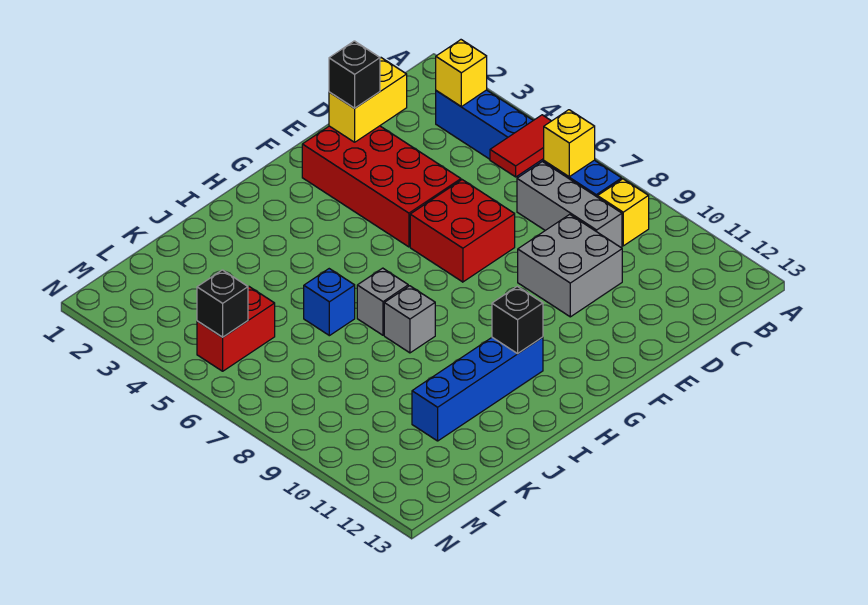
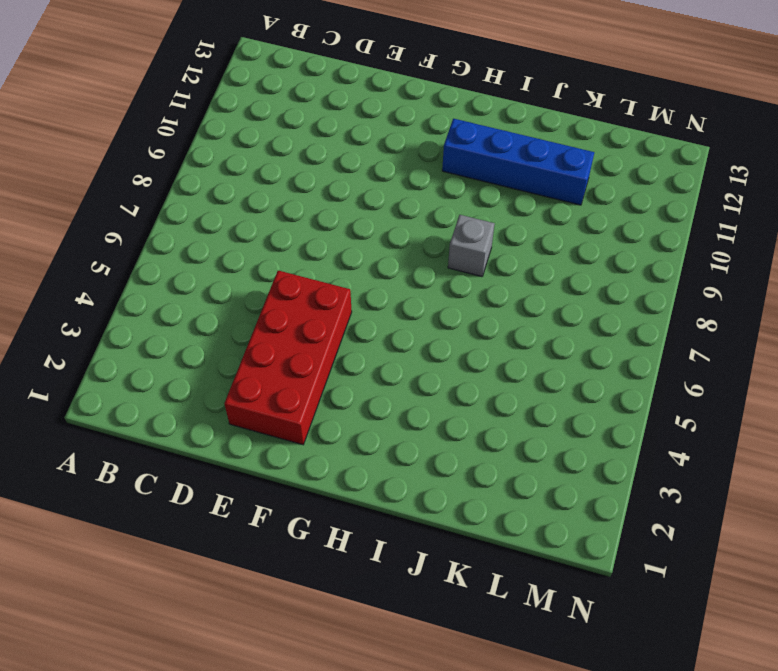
none -> blue 1x6 brick [436,90,622,197]
none -> yellow 1x1 brick [598,179,649,246]
none -> grey 1x3 brick [517,162,622,247]

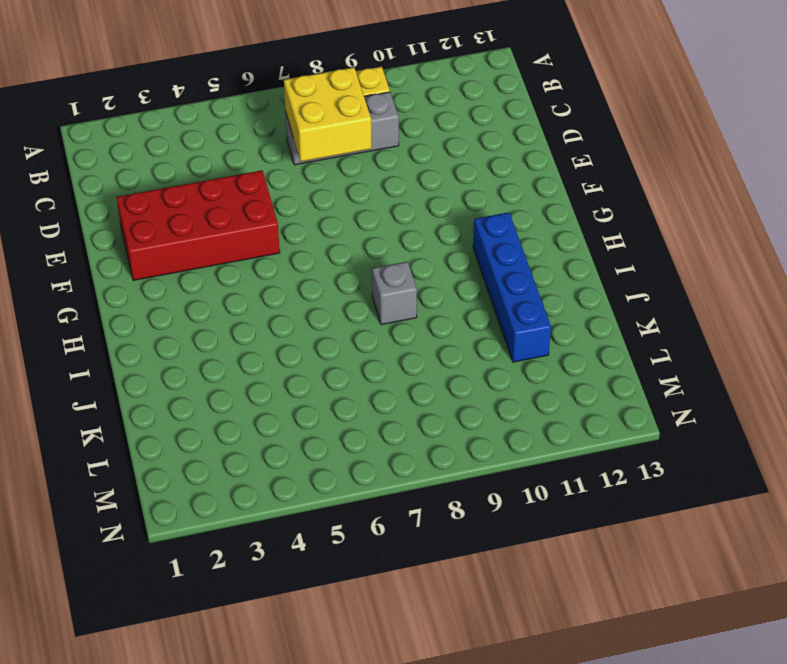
yellow 2x2 brick [284,67,372,162] -> none
none -> blue 1x6 brick [436,90,622,197]
none -> grey 2x2 brick [518,214,622,317]
none -> red 2x2 brick [410,180,515,282]

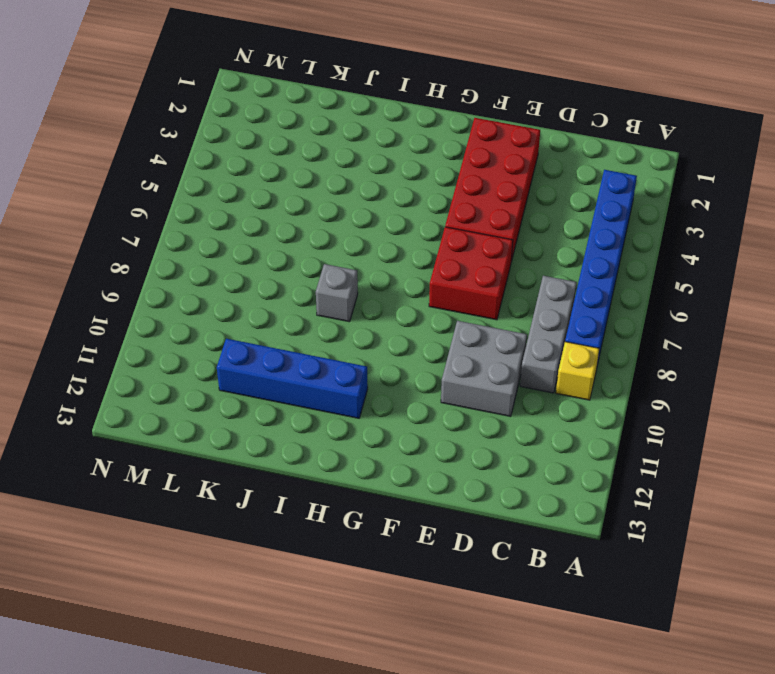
none -> grey 1x1 brick [357,268,408,335]
none -> blue 1x1 brick [304,269,355,336]
none -> red 1x2 brick [197,287,275,371]

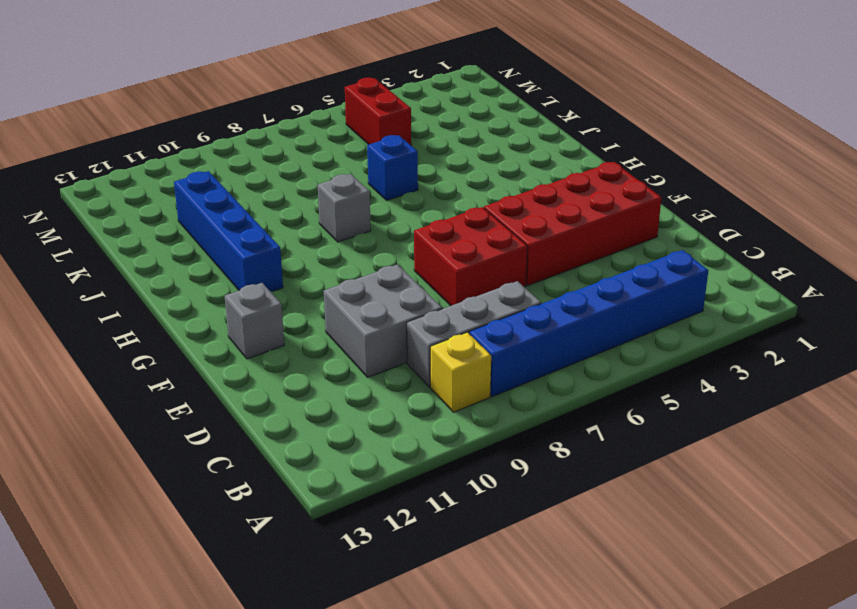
grey 1x1 brick [225,283,284,359] -> grey 1x1 brick moved to [357,268,408,335]
none -> yellow 1x1 brick [436,40,487,107]
none -> red 1x2 tile [490,115,551,177]
none -> yellow 1x1 brick [544,110,595,177]

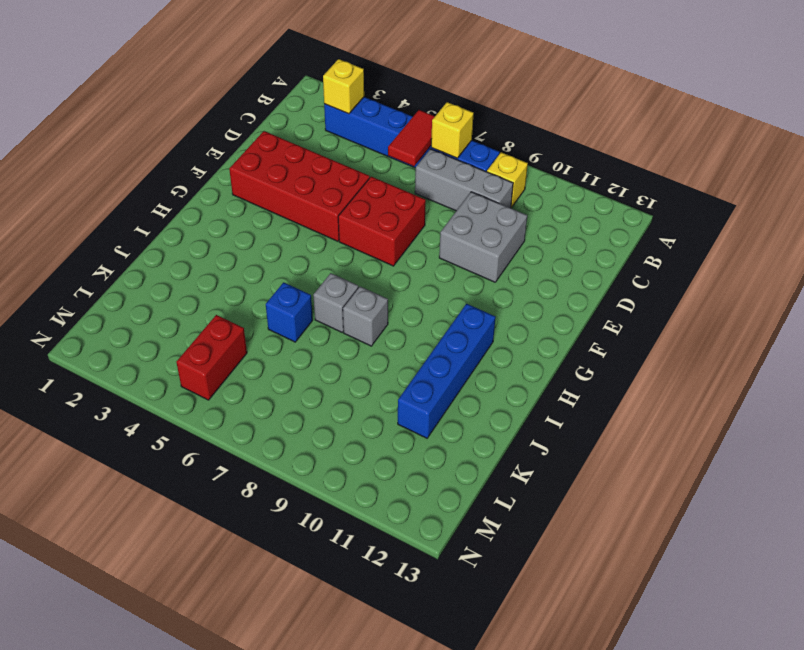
none -> yellow 1x2 brick [329,58,407,142]
none -> black 1x1 brick [492,286,543,354]
none -> black 1x1 brick [197,270,248,337]

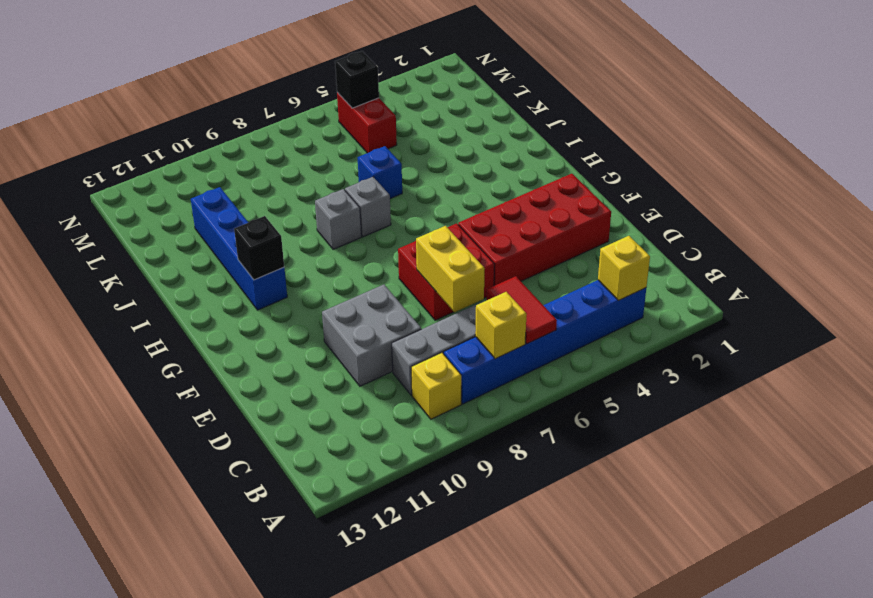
yellow 1x2 brick [416,226,485,312] -> yellow 1x2 brick moved to [329,58,407,142]
none -> black 1x1 brick [329,41,380,108]

